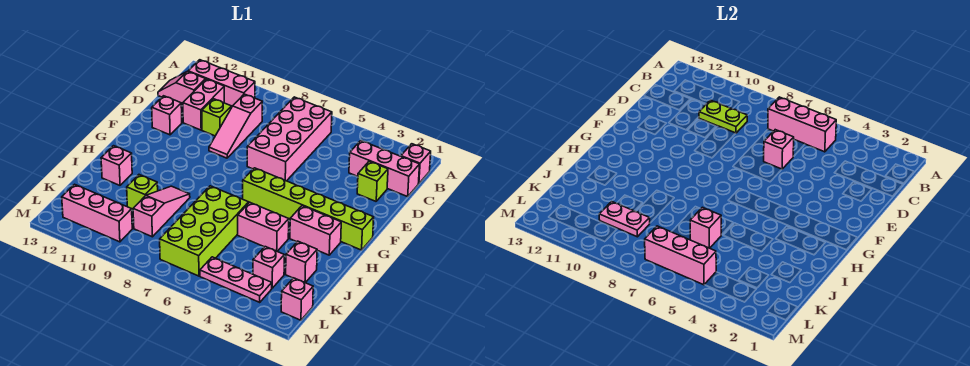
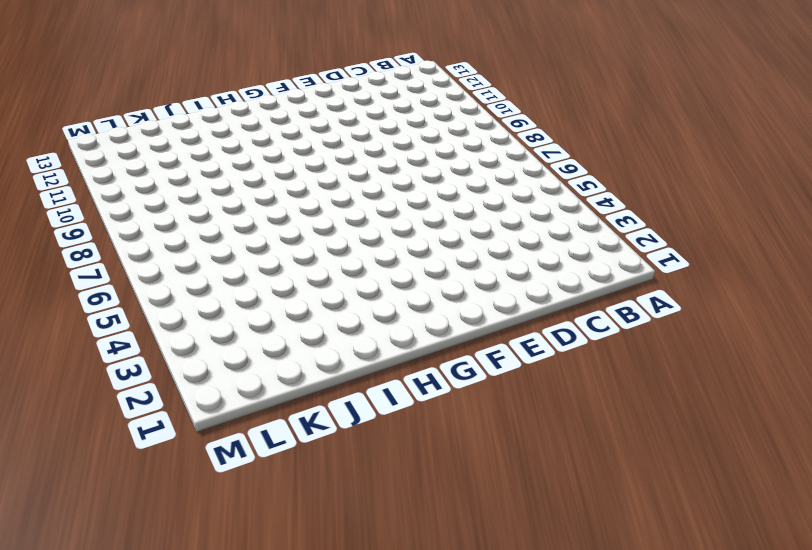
none -> pink 1x1 brick [401,144,431,184]
none -> pink 2x4 brick [247,97,332,181]
none -> pink 1x3 brick [188,60,255,108]

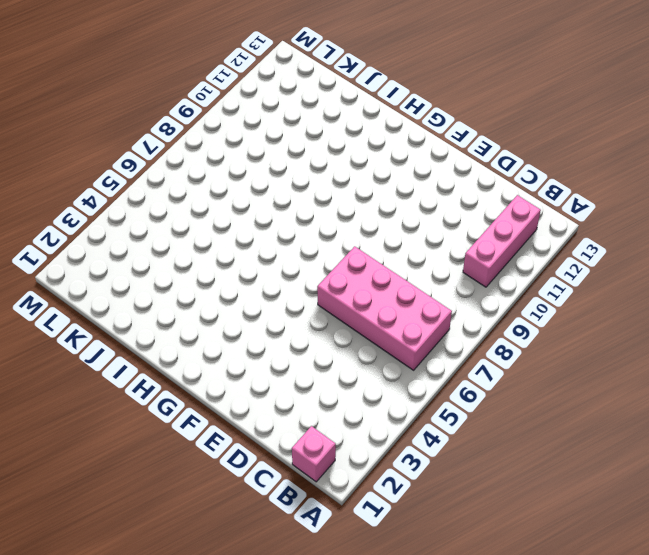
none -> pink 1x3 brick [349,141,420,197]
none -> pink 1x3 slope [209,94,262,158]
none -> pink 1x2 brick [183,79,224,130]

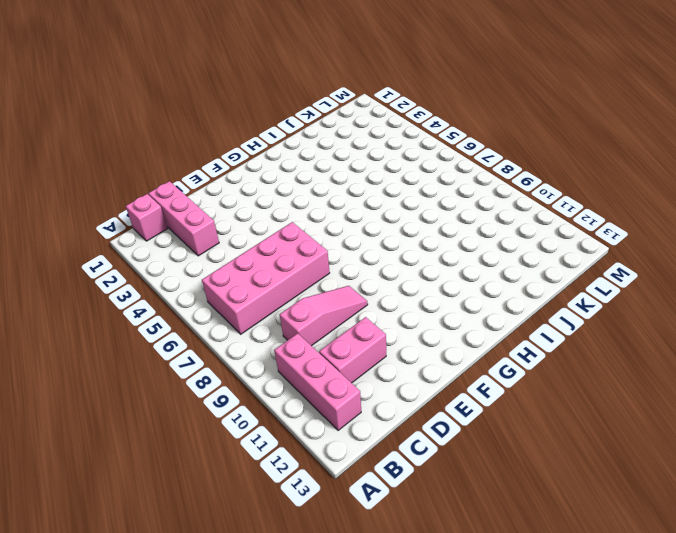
none -> pink 1x2 slope [158,71,206,106]
none -> lime 1x1 brick [357,161,388,201]
none -> lime 1x1 brick [202,99,231,136]

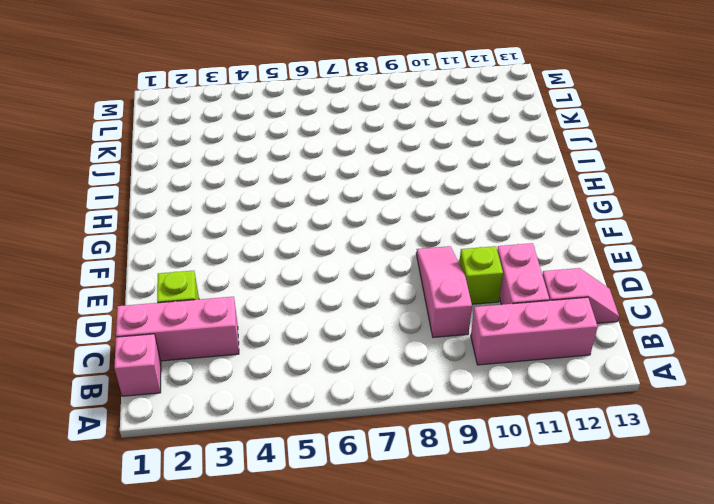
none -> pink 2x4 brick [247,97,332,181]
none -> pink 1x1 brick [152,96,182,135]
none -> lime 1x6 brick [243,168,374,250]

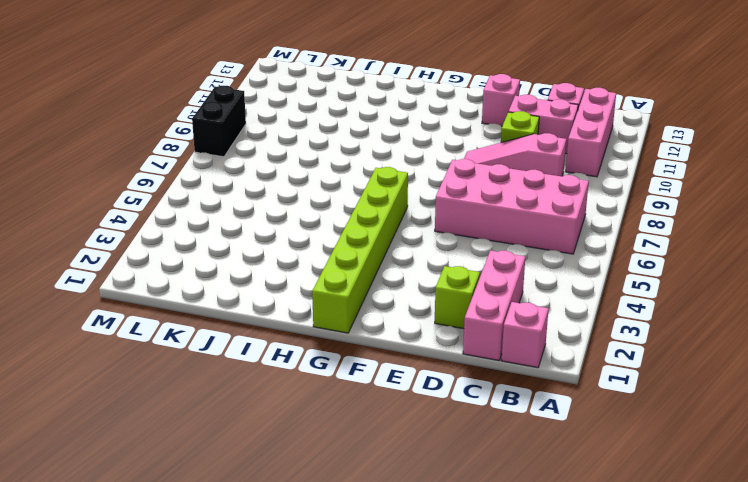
black 1x2 brick [192,86,246,157] -> none
none -> pink 1x2 brick [290,206,341,255]
none -> pink 1x2 brick [238,202,289,251]
none -> lime 2x4 brick [160,186,249,276]

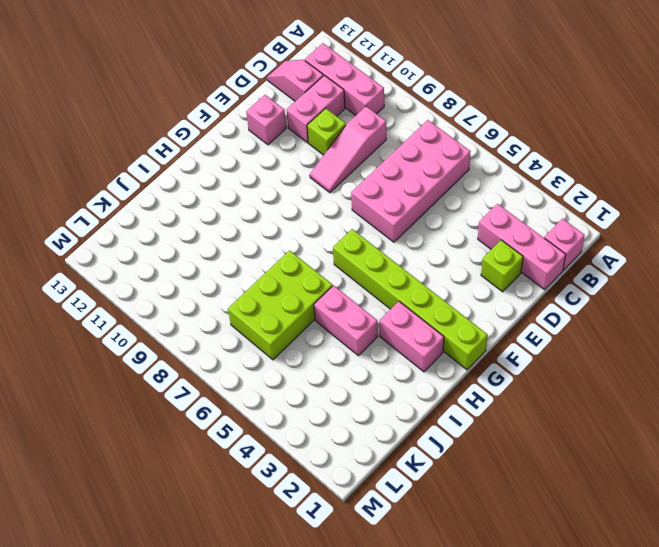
lime 2x3 brick [228,250,333,360] -> lime 2x4 brick [160,186,249,276]
none -> pink 1x3 slope [133,186,190,237]
none -> pink 1x1 brick [101,146,132,185]
none -> pink 1x1 brick [286,241,317,283]

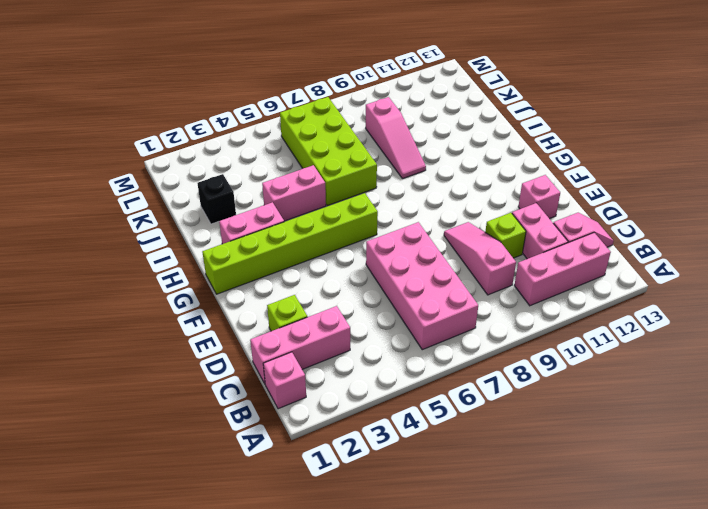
black 1x1 brick [198,174,236,224] -> pink 1x1 brick [286,241,317,283]
none -> pink 1x1 brick [101,146,132,185]
none -> lime 1x1 brick [127,175,158,210]
none -> pink 1x1 brick [253,247,284,288]

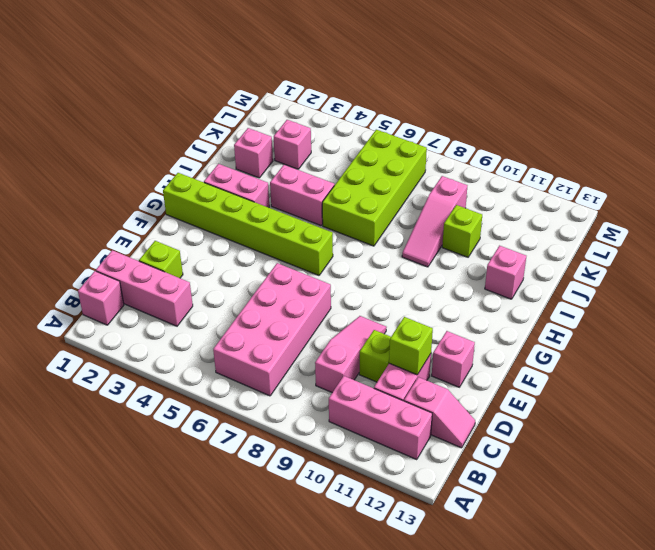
lime 1x1 brick [389,317,433,375] -> none
none -> pink 1x1 brick [281,278,313,320]
none -> pink 1x3 plate [200,257,272,302]
none -> pink 1x3 brick [62,184,132,242]

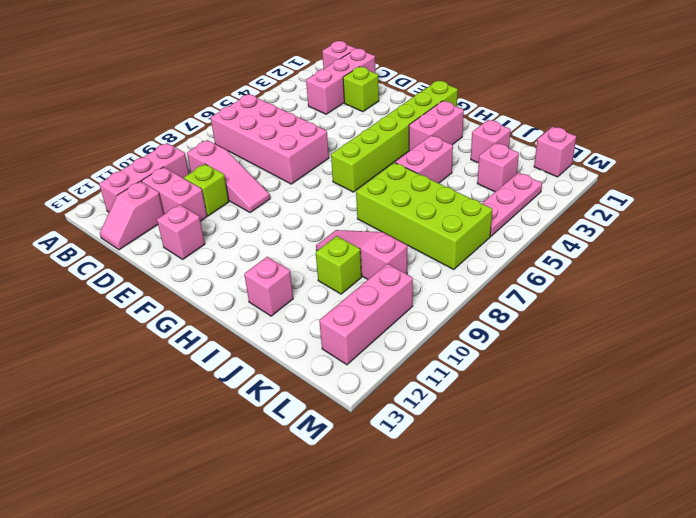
none -> pink 1x3 brick [768,97,836,152]
none -> lime 1x2 plate [699,100,747,133]
none -> pink 1x1 brick [764,130,794,169]

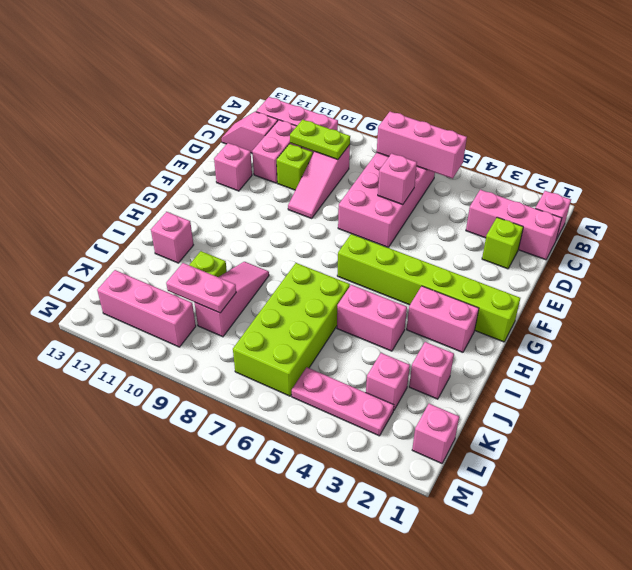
none -> pink 1x1 brick [690,207,721,248]
none -> pink 1x3 brick [645,226,716,285]

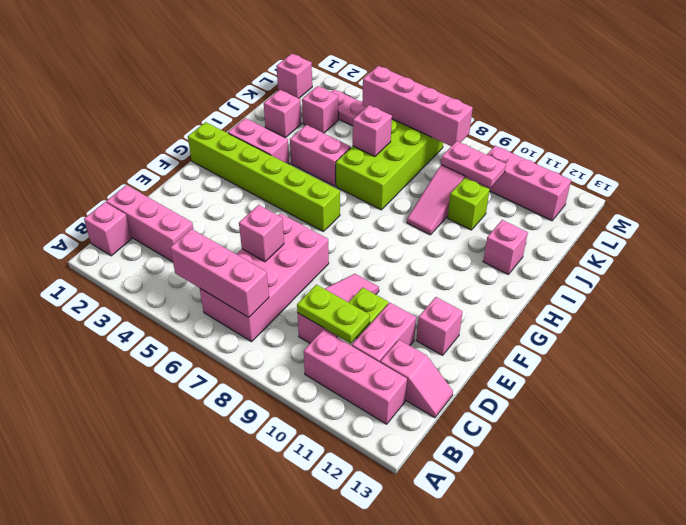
pink 1x4 brick [362,66,473,146] -> pink 1x3 brick [645,226,716,285]
none -> lime 1x1 brick [357,161,388,201]

